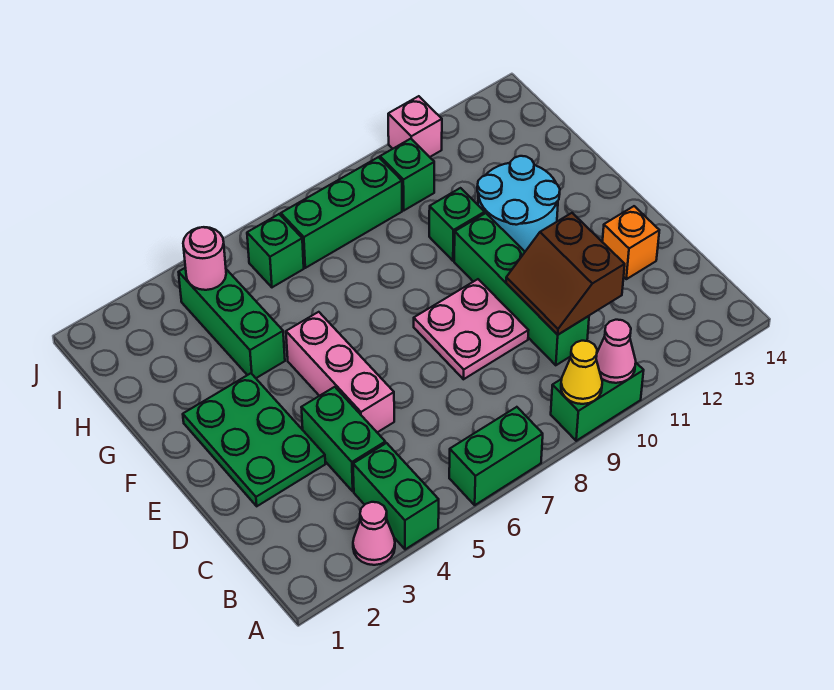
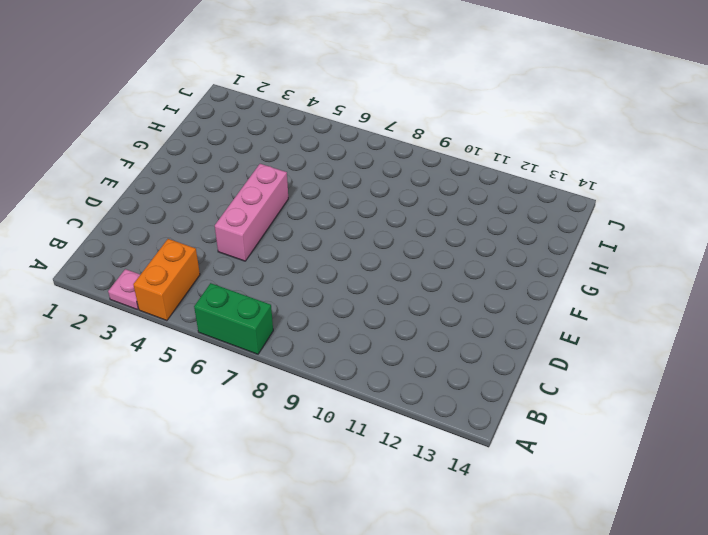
pink 1x1 plate [108,269,140,310] -> pink 1x1 cone [353,502,395,565]
orange 1x2 brick [133,239,200,321] -> green 1x2 brick [353,443,439,549]
none -> green 1x2 brick [551,363,644,441]
none -> green 1x2 brick [301,387,385,491]
none -> green 1x4 brick [454,213,589,365]

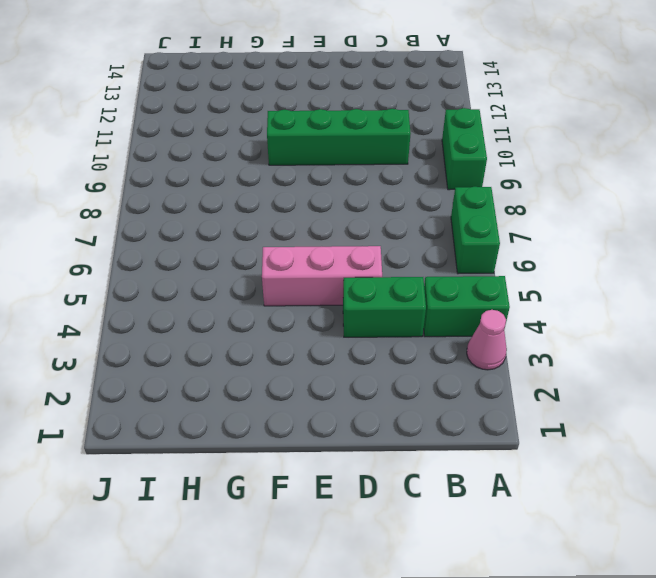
none -> green 2x3 plate [183,373,325,506]
none -> pink 2x2 plate [414,279,529,379]
none -> orange 1x1 brick [602,206,659,279]

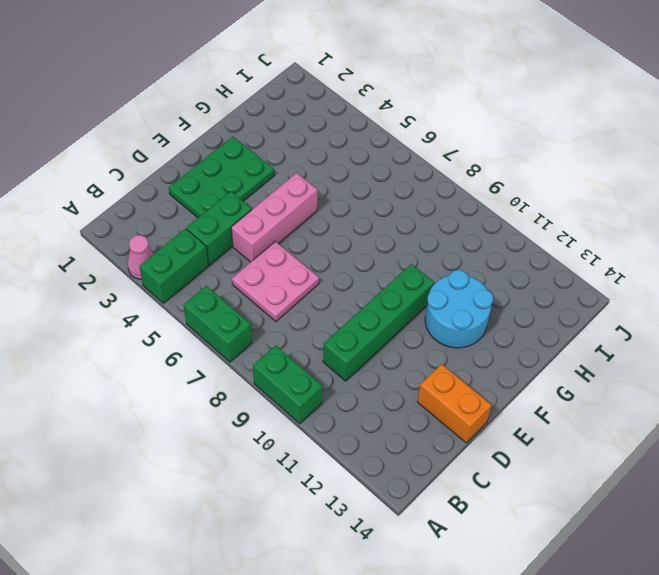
pink 2x2 plate [232,241,319,322] -> pink 2x2 plate moved to [414,279,529,379]
orange 1x2 brick [418,364,491,443] -> orange 1x1 brick [602,206,659,279]
none -> green 1x3 brick [179,268,285,378]
none -> green 1x1 brick [429,188,485,261]
none -> green 1x1 brick [247,214,304,287]

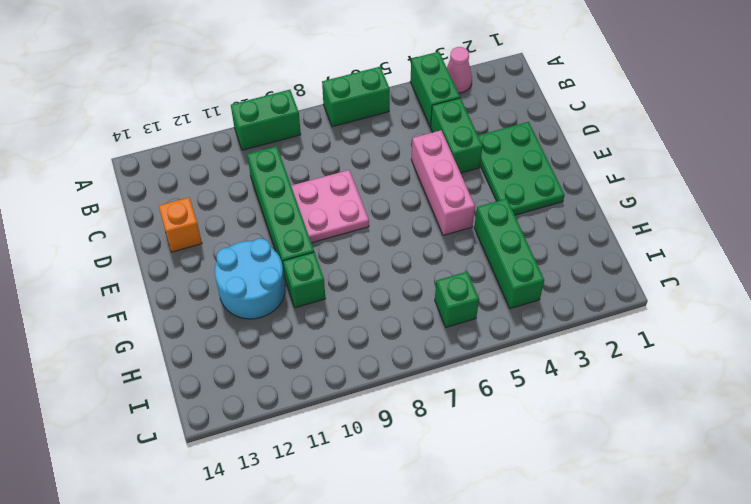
none -> green 1x3 brick [281,157,402,268]
none -> green 1x1 brick [380,139,434,210]
none -> pink 1x1 brick [388,96,442,157]

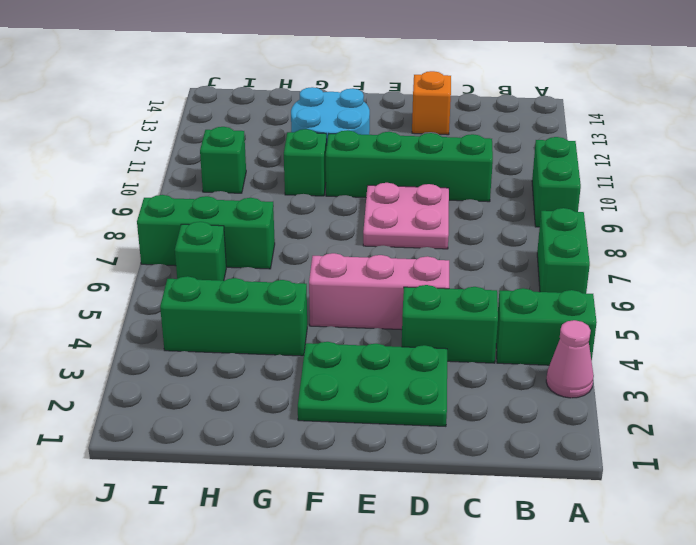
green 1x3 brick [137,195,275,269] -> green 1x3 brick turned to [281,157,402,268]
none -> pink 1x1 brick [388,96,442,157]
none -> yellow 1x1 cone [561,341,602,404]
none -> pink 1x1 cone [596,320,636,383]

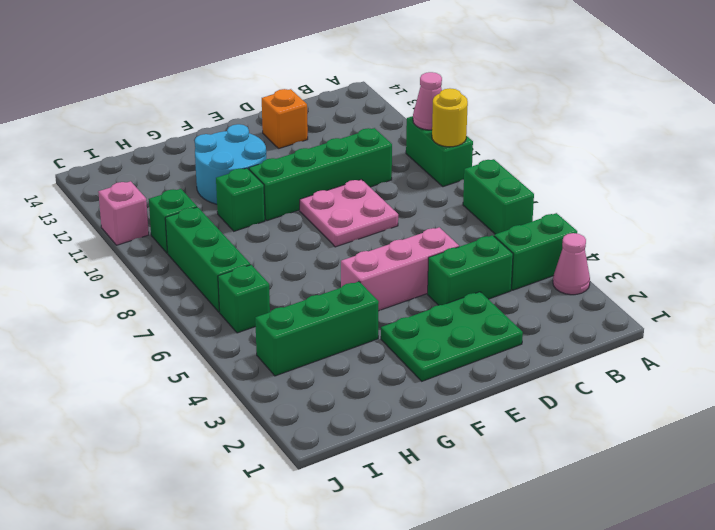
yellow 1x1 round brick [432,88,468,147] -> yellow 1x1 cone [561,341,602,404]
none -> brown 2x2 slope [506,213,625,335]
none -> pink 1x1 round brick [183,227,226,290]

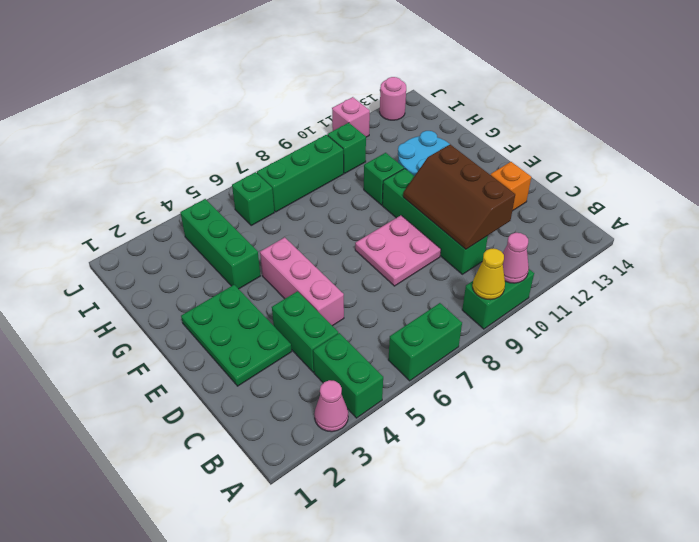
brown 2x3 slope [403,145,515,249] -> brown 2x2 slope [506,213,625,335]
pink 1x1 round brick [380,77,406,120] -> pink 1x1 round brick moved to [183,227,226,290]

